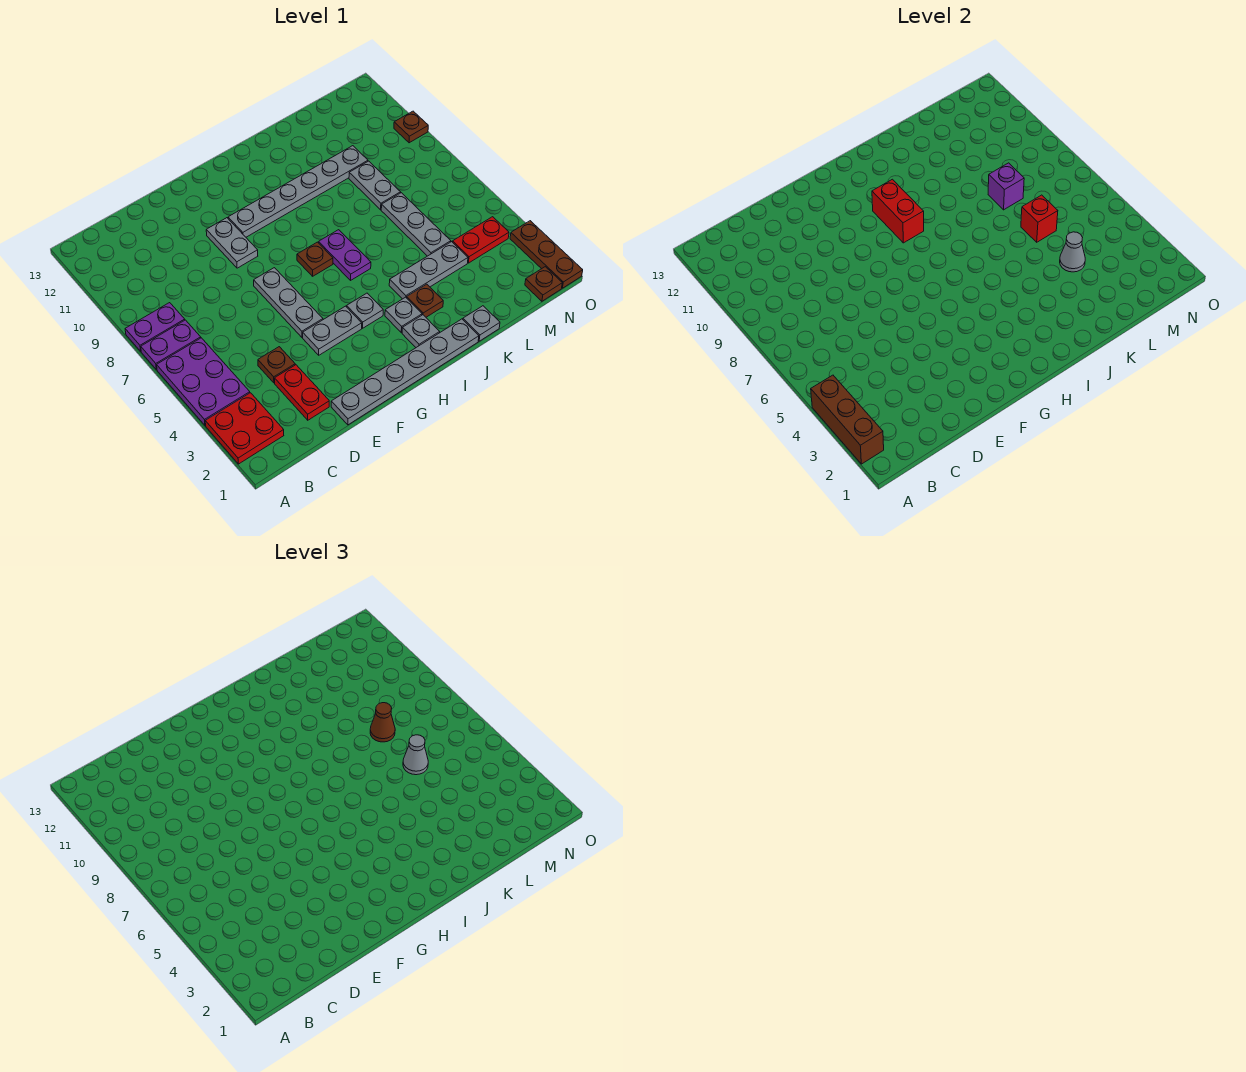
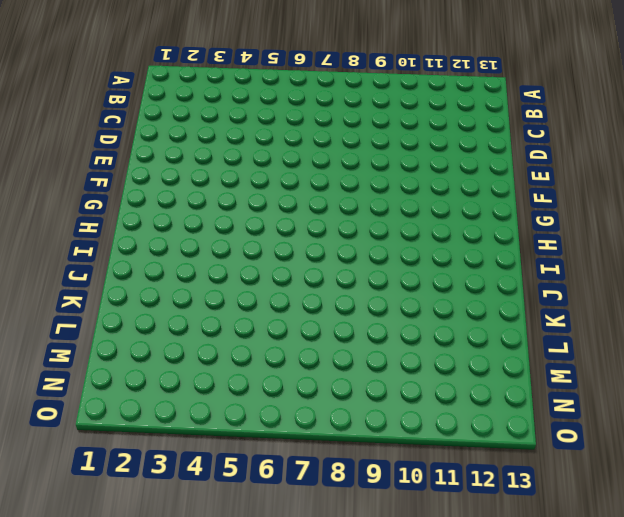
none -> red 2x2 plate [205,393,284,464]
none -> purple 2x3 plate [157,338,250,425]
none -> purple 1x2 plate [141,320,201,370]
none -> purple 1x2 plate [125,303,185,351]

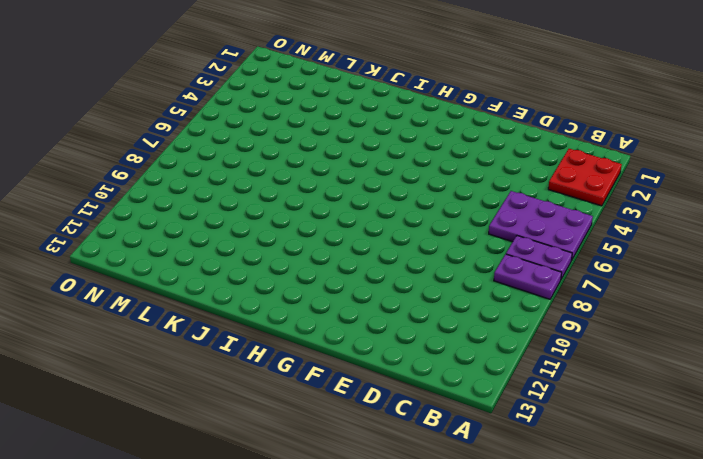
purple 2x3 plate [489,191,593,259] -> purple 2x3 plate turned to [157,338,250,425]
none -> red 1x2 plate [275,365,329,420]
none -> brown 1x1 plate [258,347,295,383]
none -> grey 1x6 plate [331,319,479,425]
none -> grey 1x2 plate [303,306,362,355]

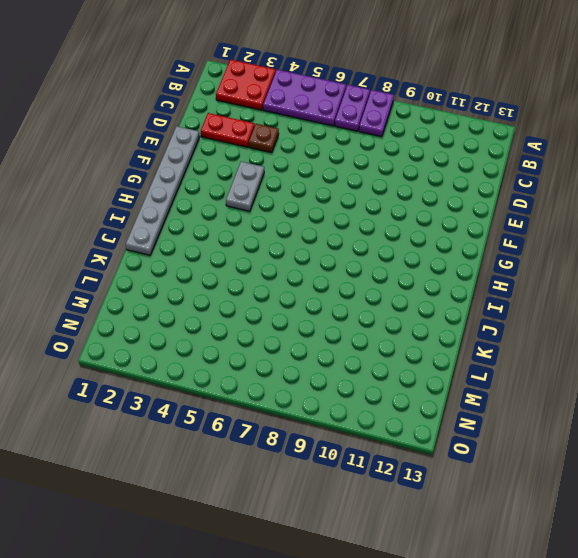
none -> grey 1x3 plate [254,268,323,337]
none -> grey 1x2 plate [206,218,258,268]
none -> grey 1x6 plate [228,146,368,237]
none -> grey 1x1 plate [347,293,383,328]

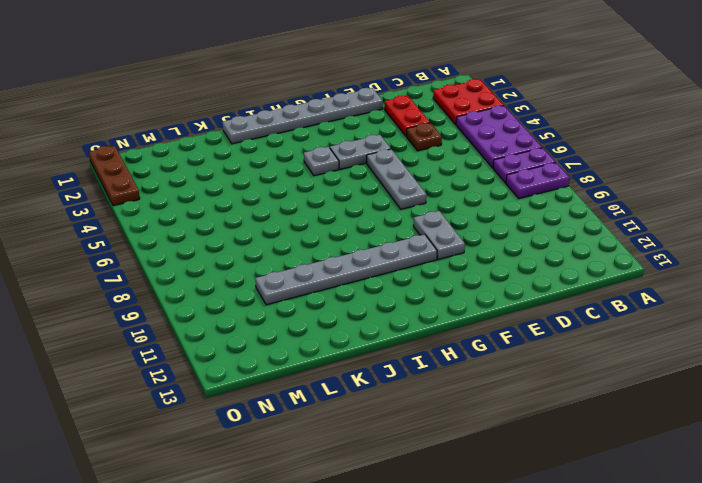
none -> brown 1x1 plate [297,242,333,276]
none -> grey 1x1 plate [402,315,440,347]
none -> grey 1x1 plate [385,297,422,333]
none -> purple 1x2 plate [319,230,371,280]

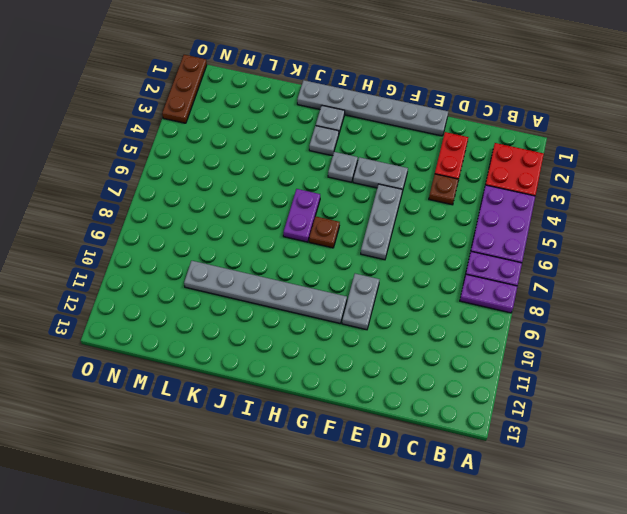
none -> brown 1x1 plate [407,284,443,317]
none -> grey 1x3 plate [389,242,468,299]
none -> grey 1x1 plate [463,306,500,341]
none -> grey 1x3 plate [381,193,451,256]

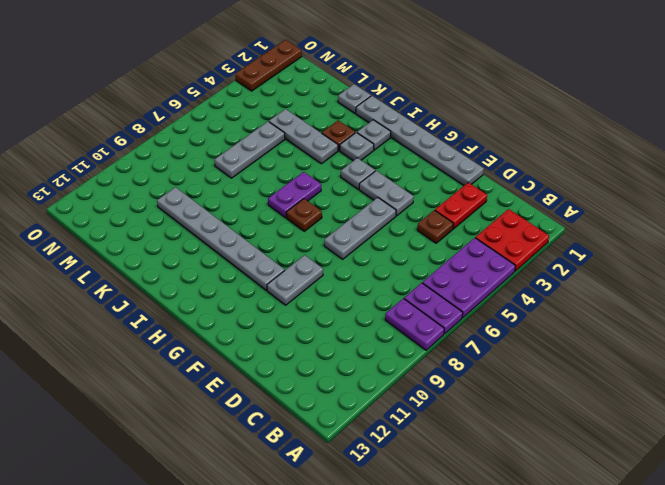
none -> grey 1x2 plate [349,161,400,210]
none -> red 1x2 plate [453,217,509,263]
none -> brown 1x1 plate [525,267,562,301]
none -> brown 1x1 plate [394,111,428,143]

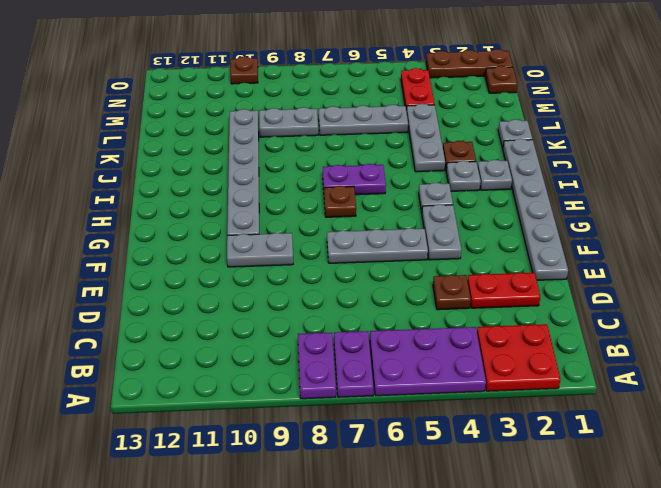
none -> brown 1x3 brick [811,375,884,464]
none -> red 1x2 brick [872,179,924,243]
none -> grey 1x1 cone [1060,232,1085,272]
none -> red 1x1 brick [1021,195,1058,242]

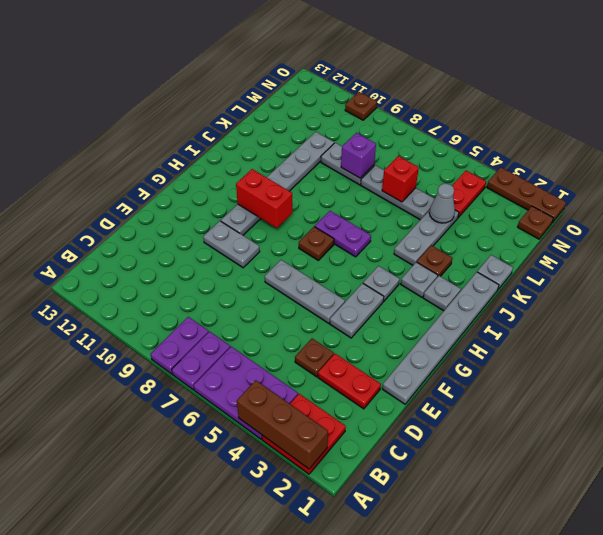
none -> grey 1x1 cone [403,735,428,775]
none -> brown 1x1 cone [370,703,395,742]

